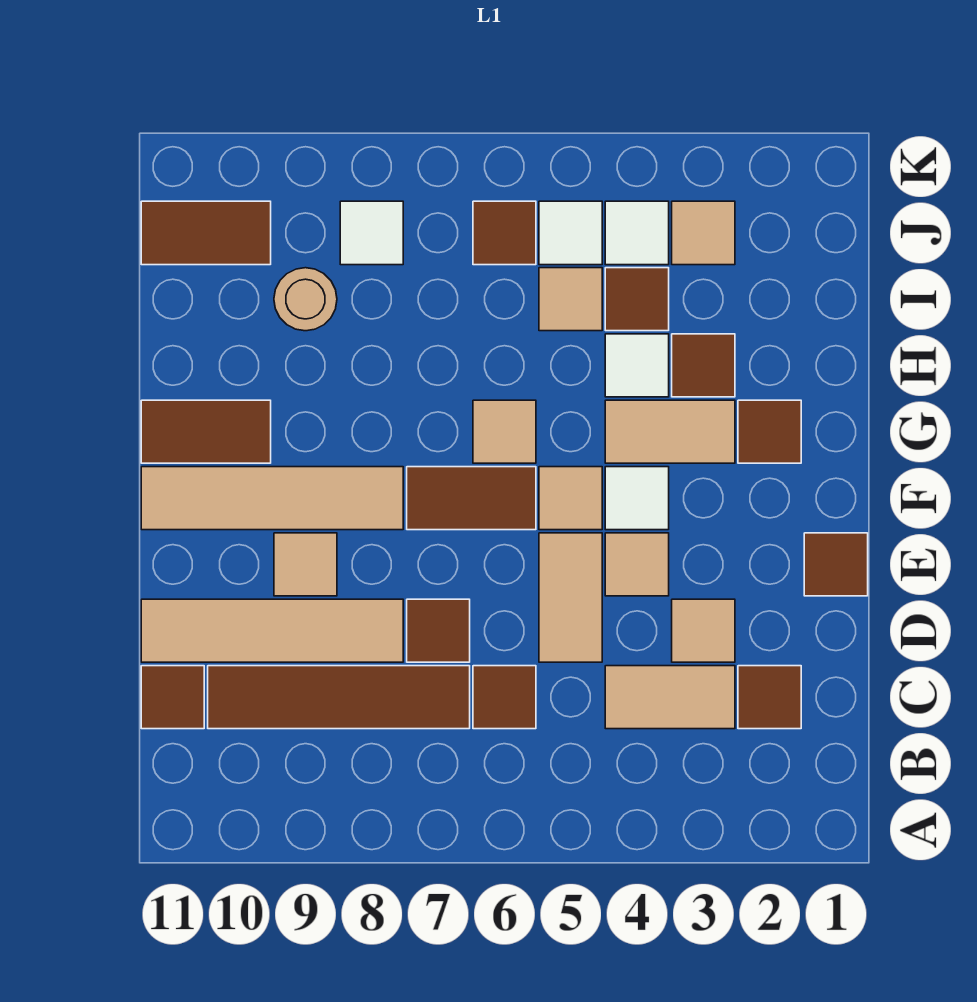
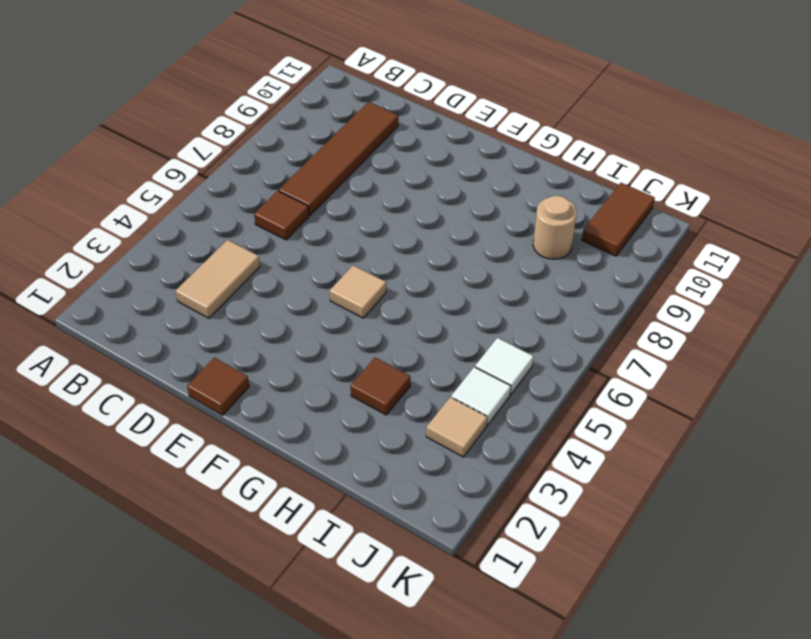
none -> brown 1x1 tile [738,666,801,729]
none -> brown 1x1 tile [141,666,204,729]
none -> tan 1x1 tile [672,599,735,662]
none -> tan 1x2 tile [539,533,602,662]

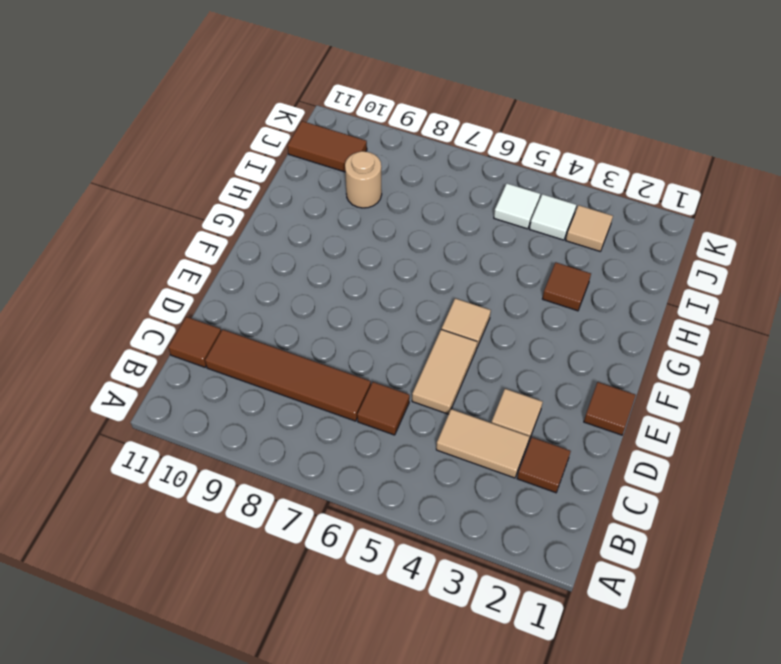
none -> brown 1x1 tile [407,599,470,662]
none -> tan 1x4 tile [141,599,403,662]
none -> tan 1x1 tile [605,533,669,596]
none -> tan 1x1 tile [274,533,337,596]

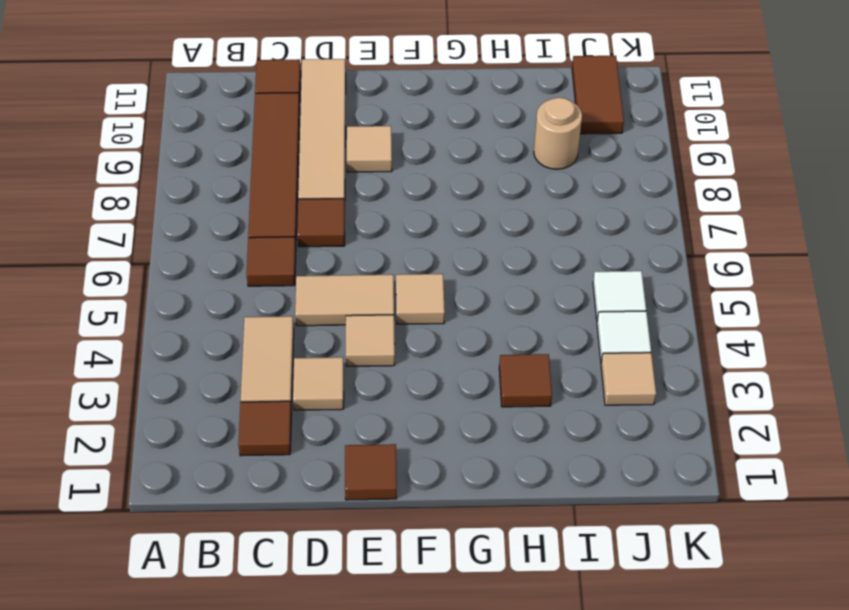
none -> white 1x1 tile [605,467,669,530]
none -> brown 1x2 tile [407,467,536,530]
none -> tan 1x4 tile [141,467,403,530]
none -> brown 1x1 tile [738,400,801,463]

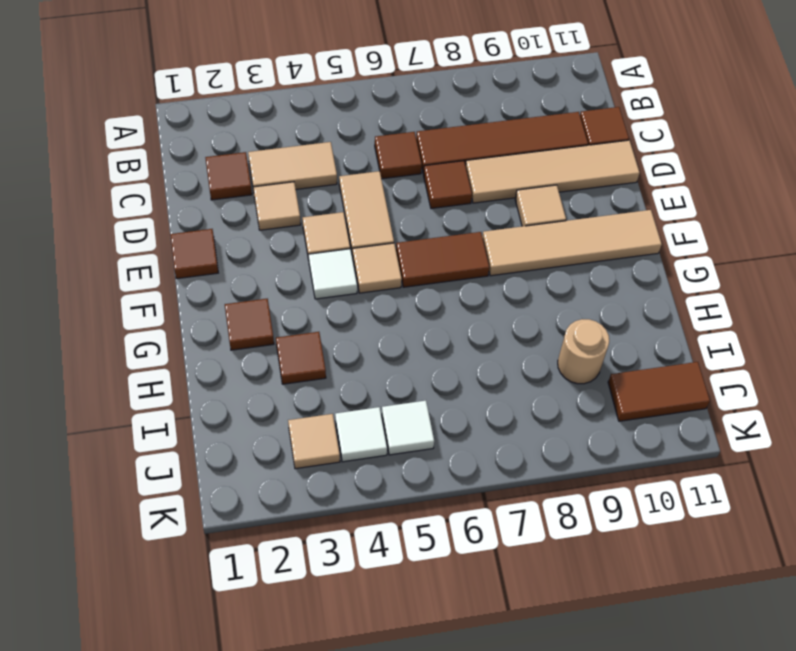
none -> tan 1x2 tile [605,400,735,463]
none -> tan 1x1 tile [473,400,536,463]
none -> brown 1x2 tile [141,400,271,463]
none -> white 1x1 tile [605,334,669,397]

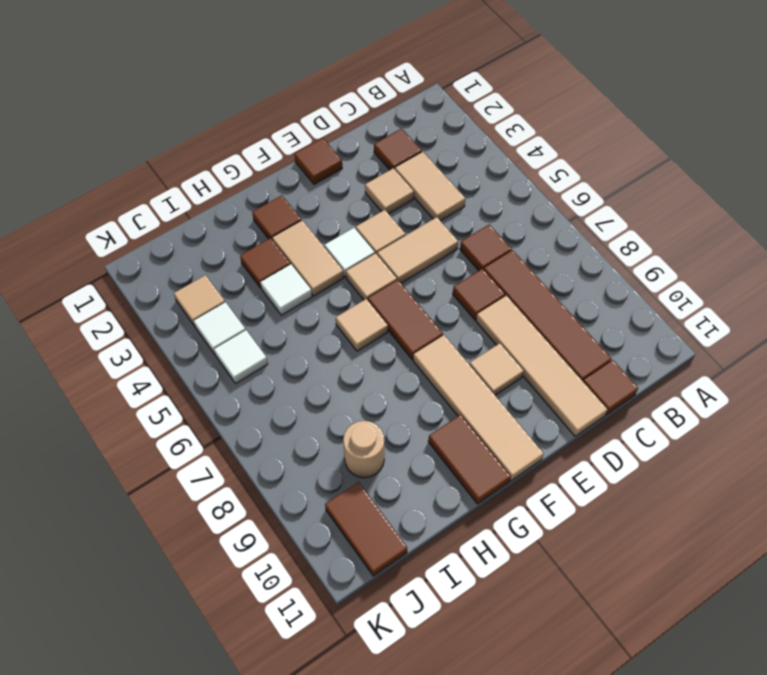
none -> brown 1x1 tile [605,268,669,331]
none -> tan 1x1 tile [539,268,602,331]
none -> brown 1x1 tile [473,201,536,265]
none -> white 1x1 tile [340,201,403,265]

